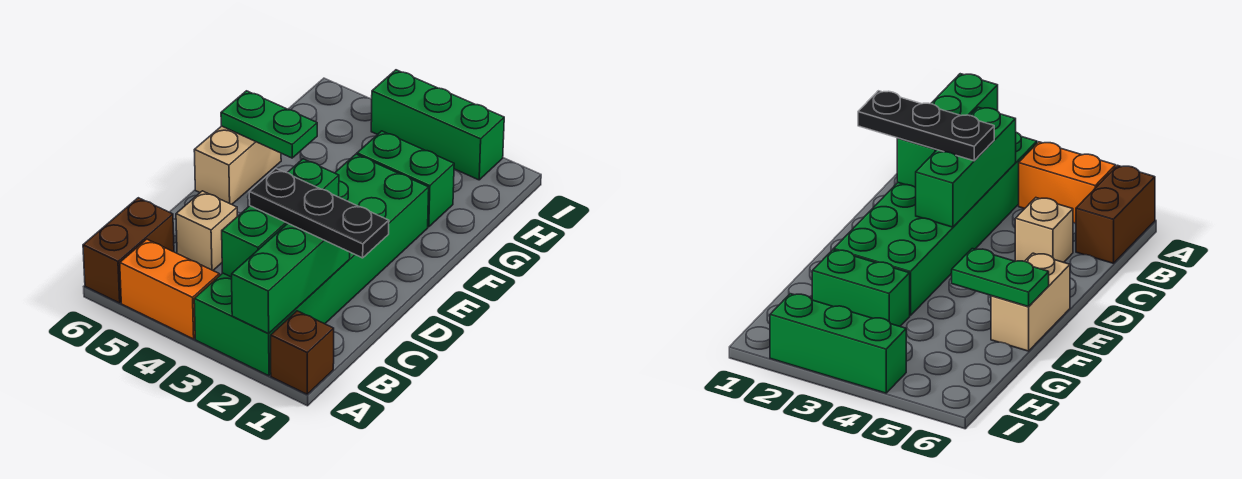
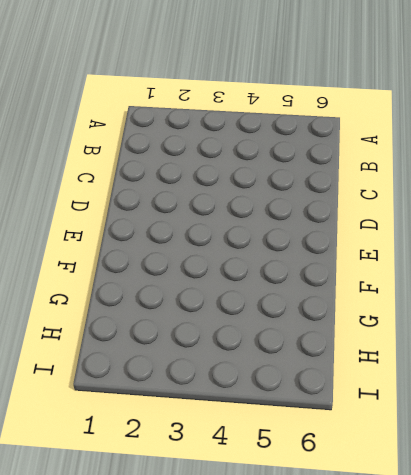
none -> brown 1x1 brick [271,311,334,394]
none -> green 2x6 brick [194,154,429,376]
none -> orange 1x2 brick [120,239,219,339]

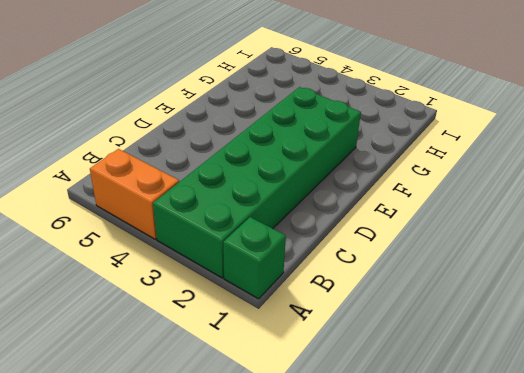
green 1x1 brick [223,217,286,299] -> brown 1x1 brick [271,311,334,394]
none -> brown 1x2 brick [83,198,174,303]
none -> tan 1x1 brick [176,191,237,270]
none -> tan 1x2 brick [194,126,281,204]

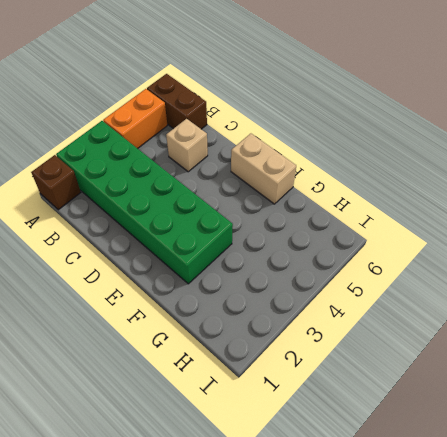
none -> green 1x2 brick [357,131,454,227]
none -> green 1x3 brick [371,70,504,180]
none -> green 1x3 brick [232,224,350,334]

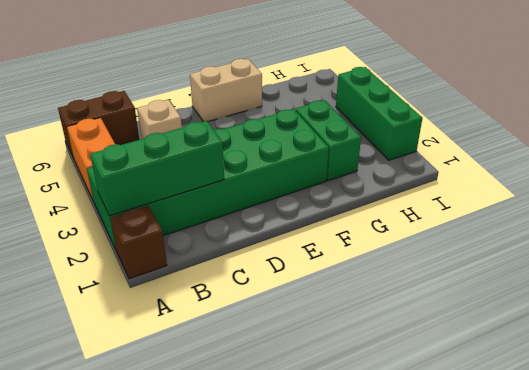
none -> green 1x3 brick [222,159,339,277]
none -> green 1x2 plate [221,91,317,158]
none -> black 1x3 plate [249,169,389,258]

